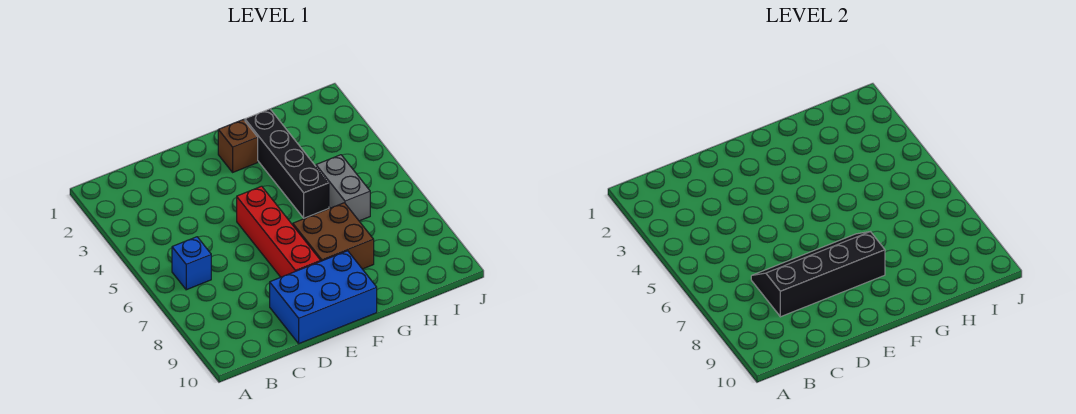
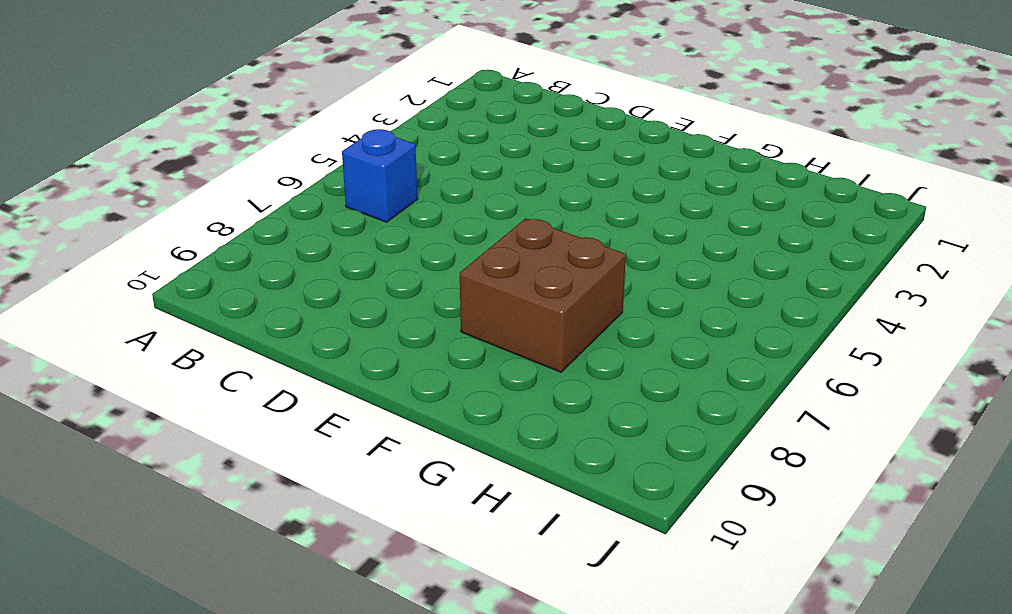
none -> blue 2x3 brick [270,251,377,344]
none -> red 1x4 brick [237,186,321,277]

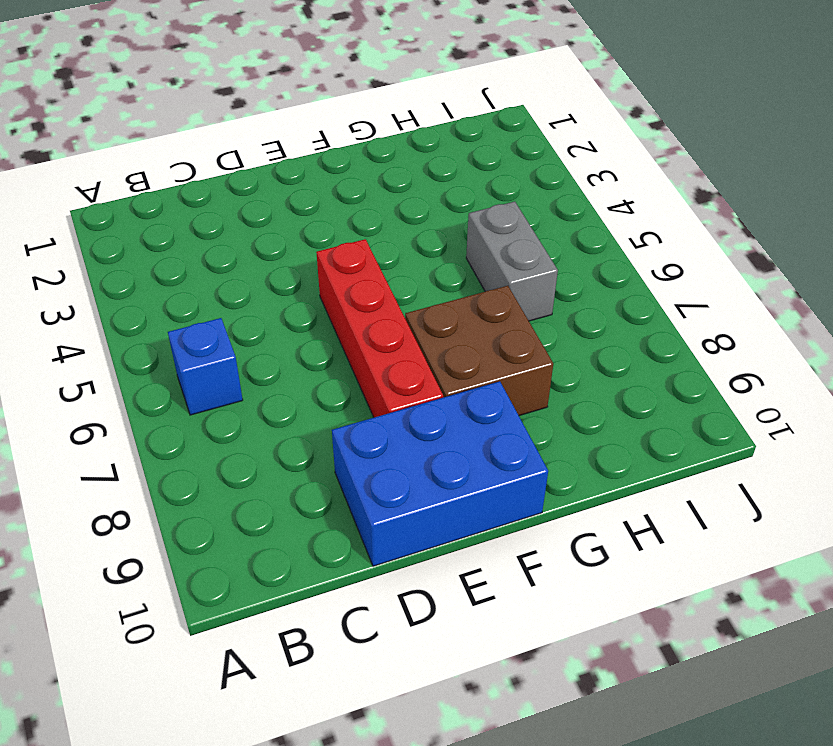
none -> brown 1x1 brick [218,119,258,172]
none -> black 1x4 brick [245,109,329,218]

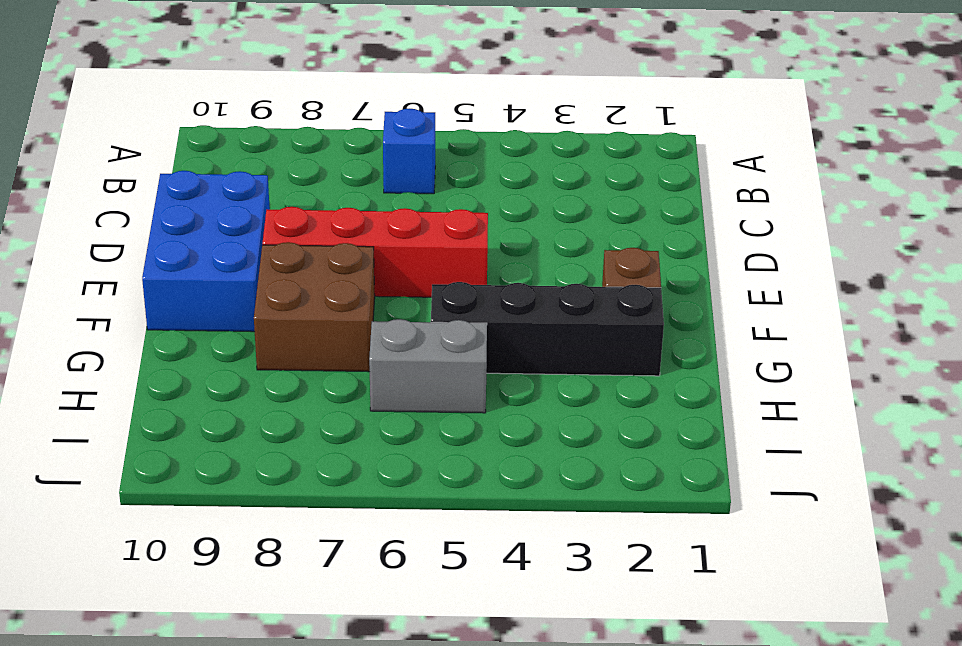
none -> black 2x4 slope [751,232,885,317]

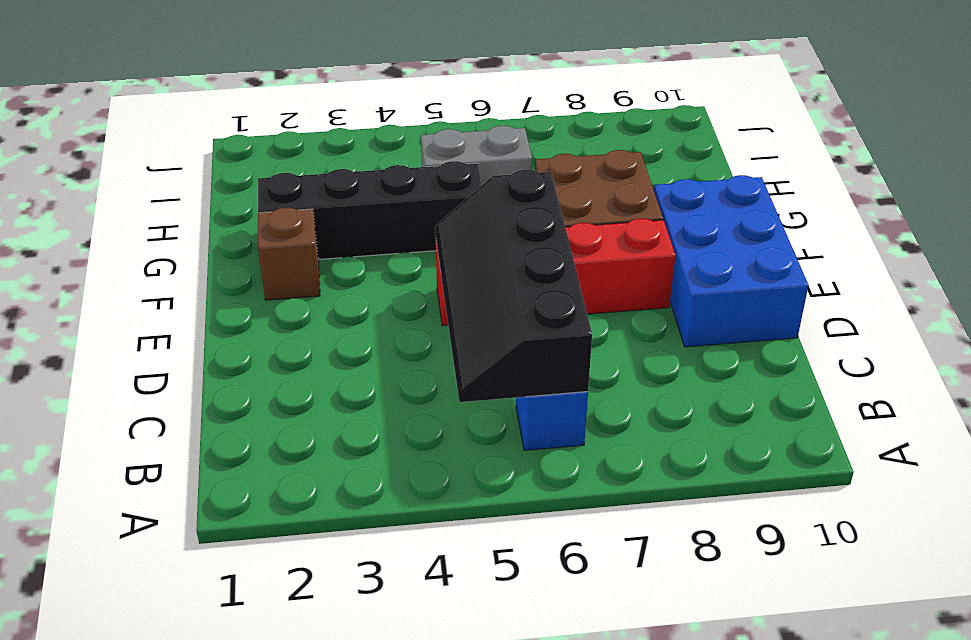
black 2x4 slope [435,170,592,402] -> black 2x4 slope moved to [751,232,885,317]

